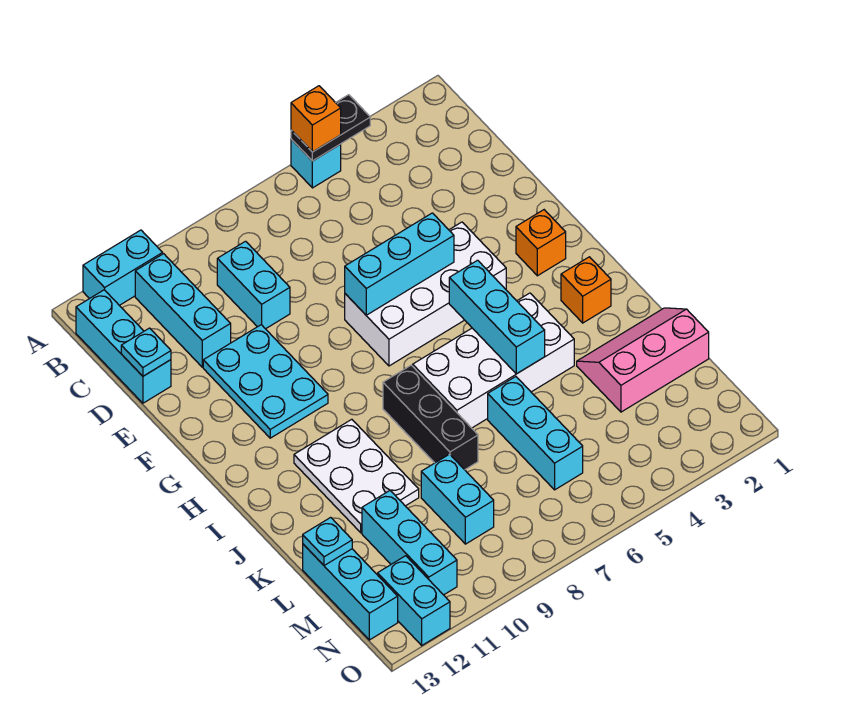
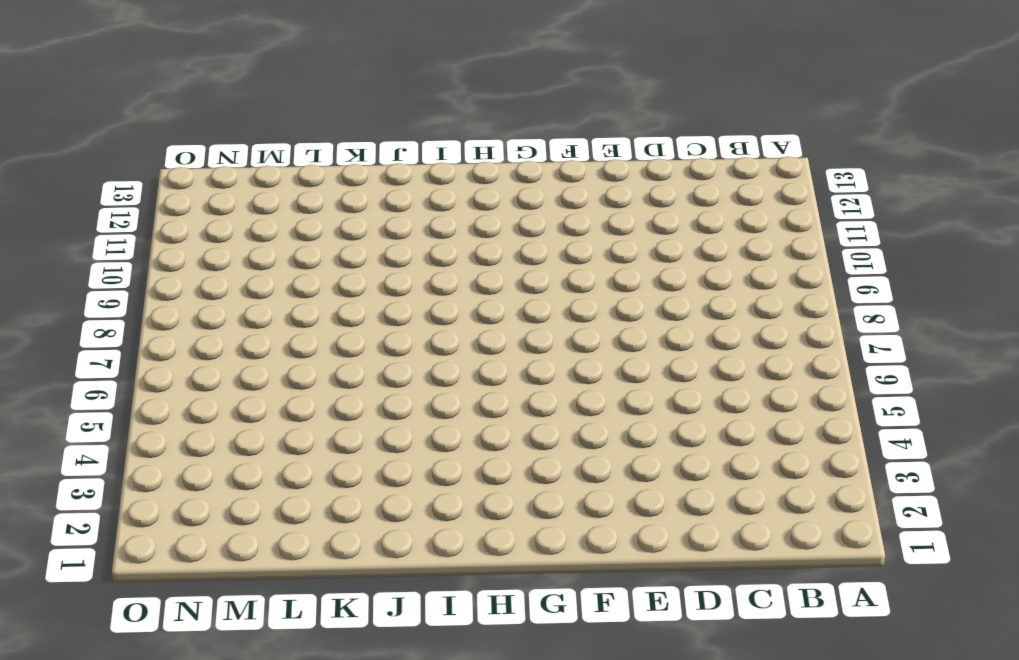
none -> cyan 1x1 brick [291,139,341,188]
none -> cyan 1x2 brick [83,230,163,305]
none -> cyan 1x3 brick [135,254,231,367]

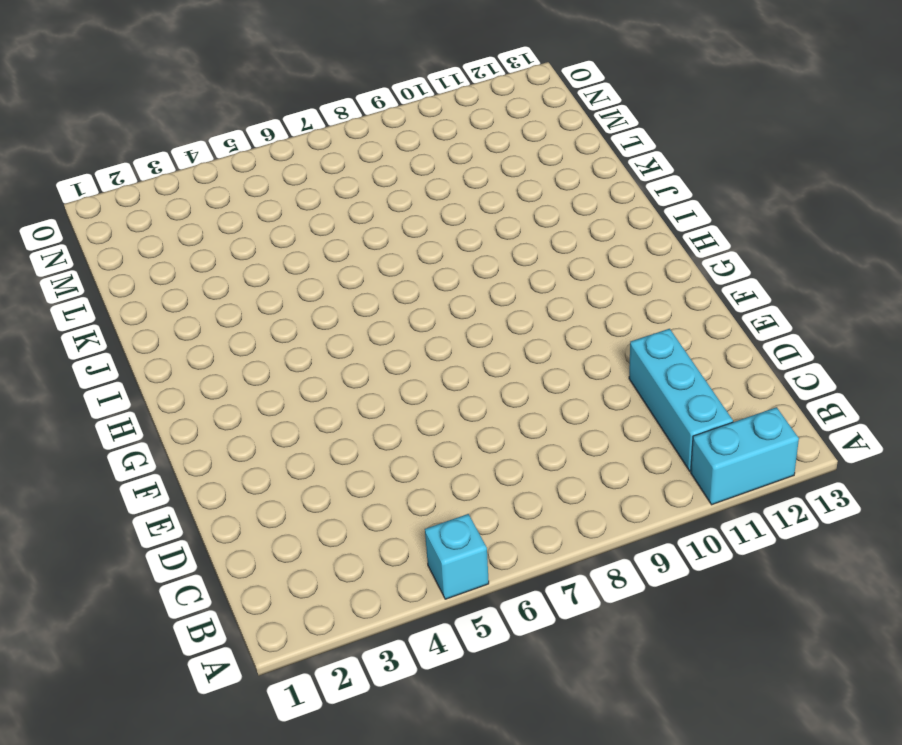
none -> cyan 1x3 brick [76,290,171,403]
none -> cyan 1x2 brick [217,241,290,329]
none -> cyan 2x3 plate [203,325,328,438]

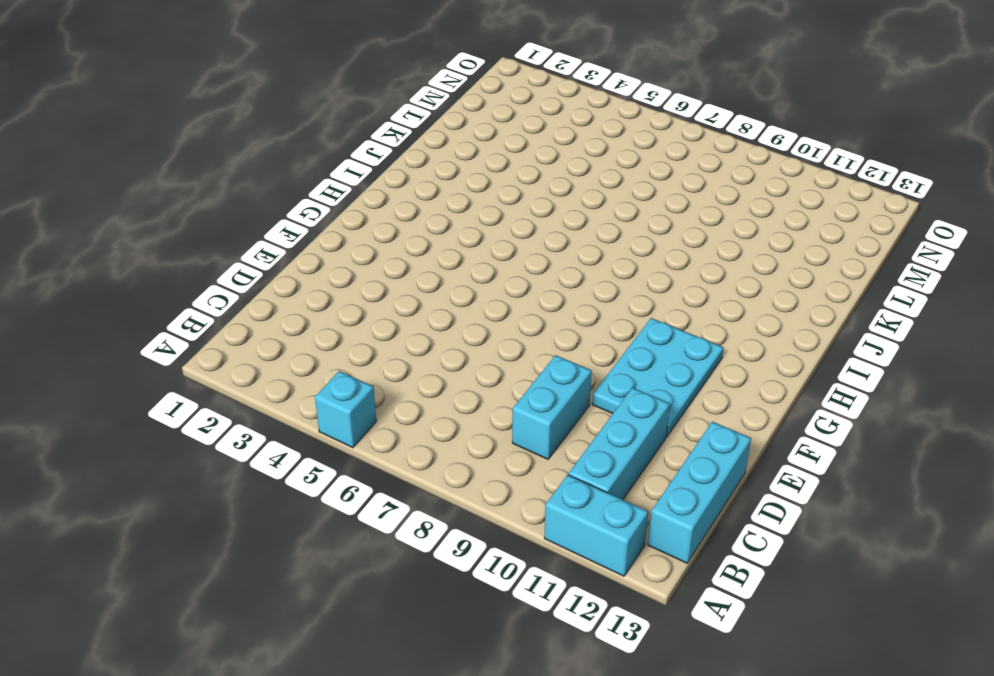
none -> white 2x4 brick [345,222,506,366]
none -> orange 1x1 brick [516,210,566,276]
none -> orange 1x1 brick [561,257,611,323]

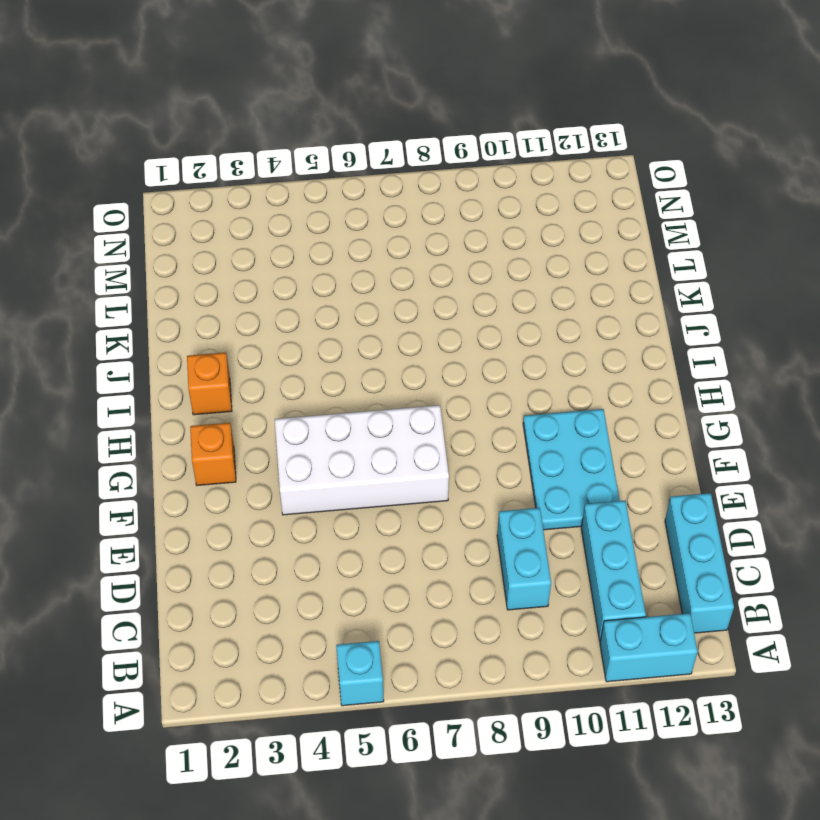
none -> white 2x4 brick [413,293,574,428]
none -> black 1x3 brick [383,365,478,470]
none -> white 2x3 plate [294,419,419,533]

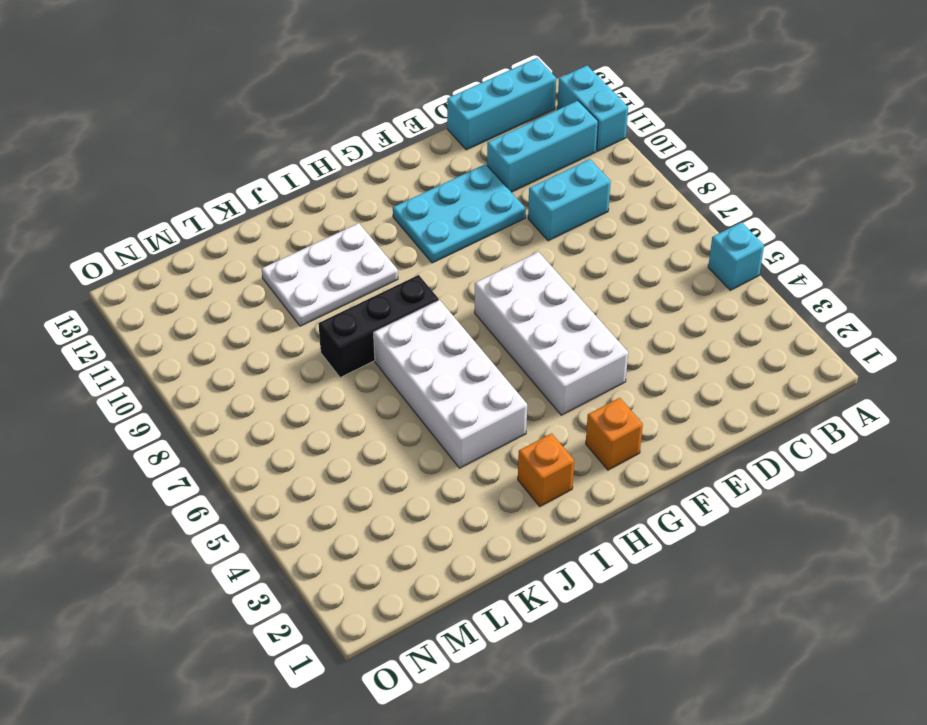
none -> pink 2x3 slope [577,308,709,412]
none -> cyan 1x3 brick [488,377,583,490]
none -> cyan 1x2 brick [421,454,494,544]

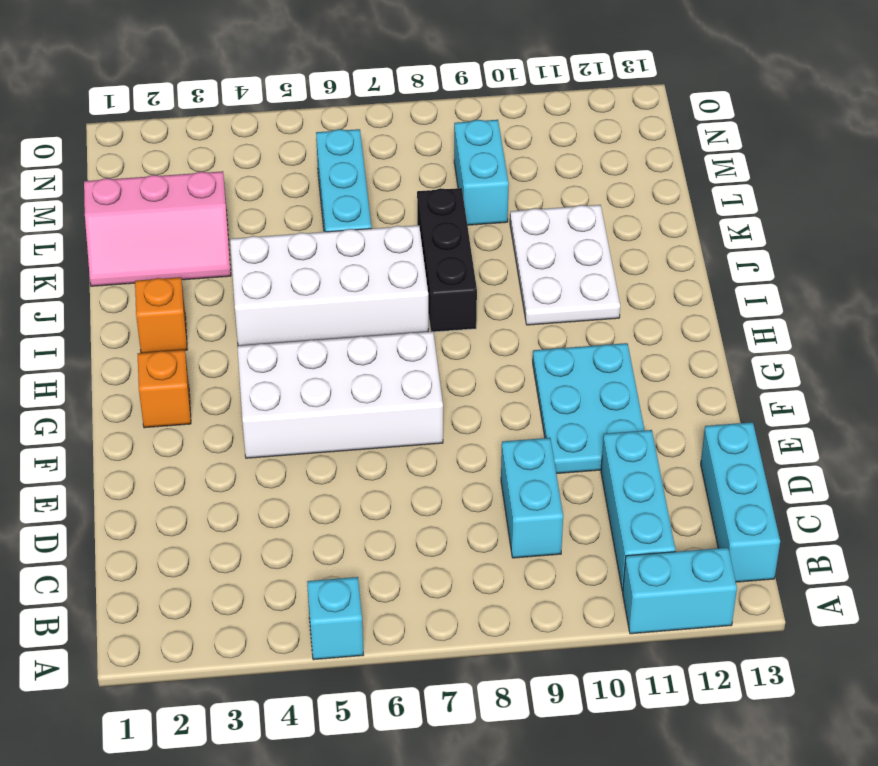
none -> cyan 1x3 brick [362,491,457,595]
none -> cyan 1x3 brick [303,544,398,640]
none -> cyan 1x2 brick [378,556,450,645]

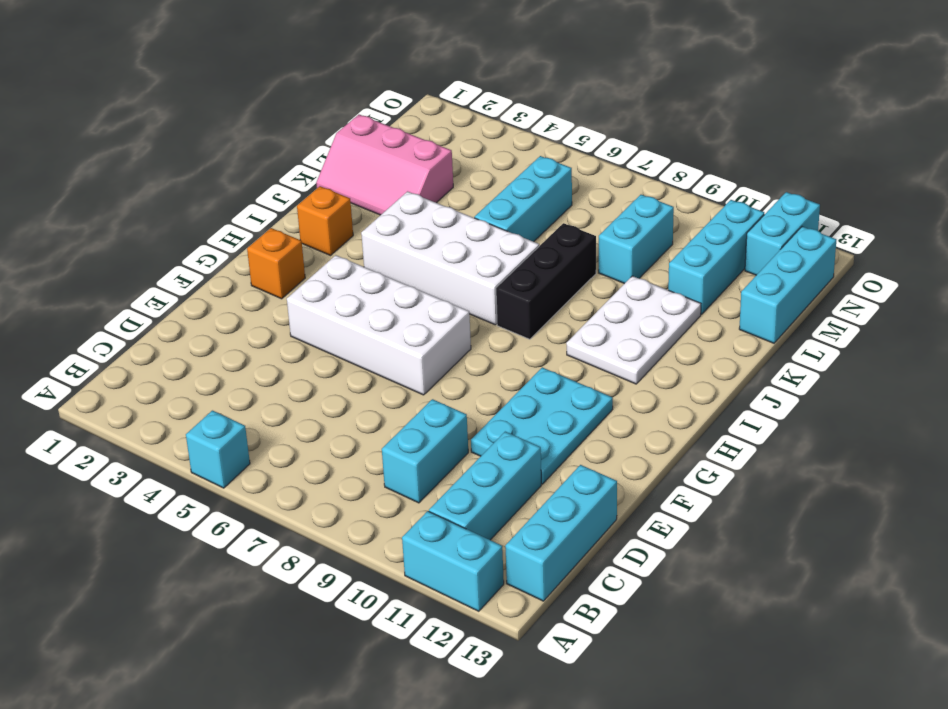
none -> black 1x2 plate [291,95,370,161]
none -> cyan 1x1 plate [121,328,171,376]
none -> cyan 1x3 brick [345,213,454,315]

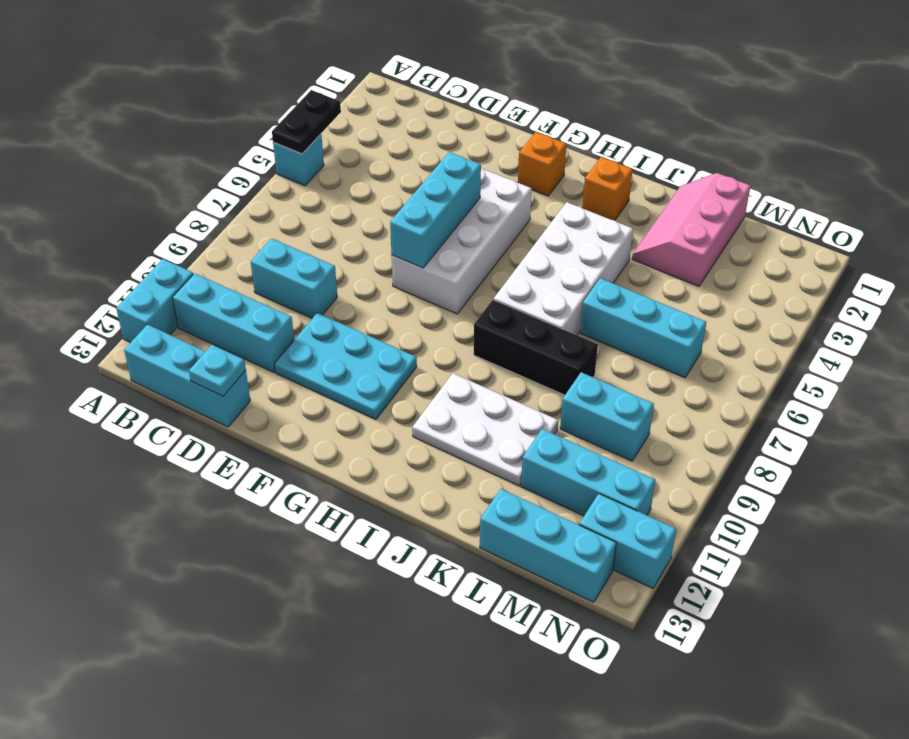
none -> cyan 1x3 brick [449,260,545,374]
none -> cyan 1x1 plate [303,517,352,566]
none -> orange 1x1 brick [291,86,341,152]

